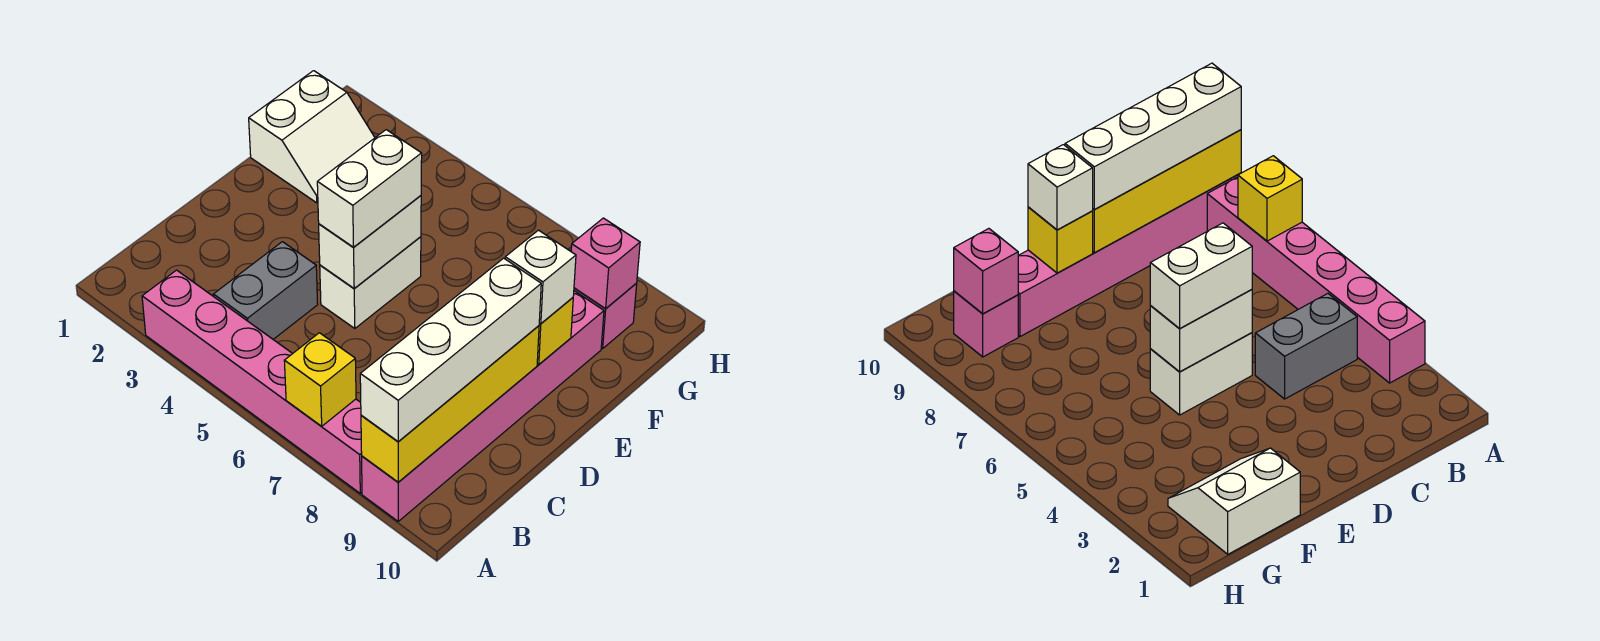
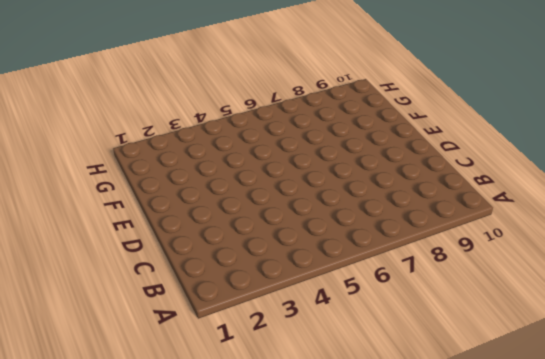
none -> pink 1x6 brick [142,270,362,493]
none -> pink 1x6 brick [362,291,604,521]
none -> grey 1x2 brick [213,242,318,339]

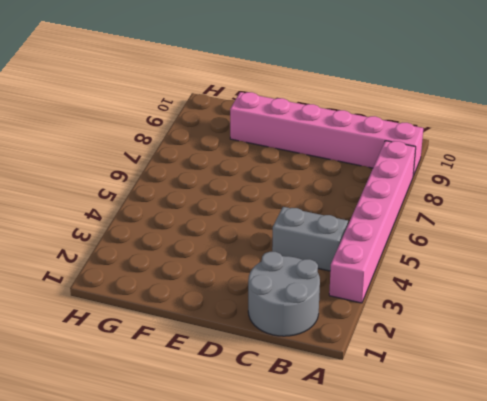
grey 2x2 round brick [248,252,320,336] -> none
none -> white 1x2 brick [320,237,421,329]
none -> white 2x2 slope [249,71,375,203]
none -> pink 1x1 brick [574,283,637,348]

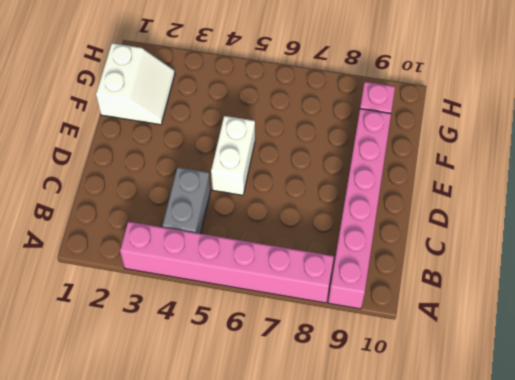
none -> yellow 1x1 brick [284,333,356,426]
none -> yellow 1x4 brick [361,326,539,482]
none -> white 1x2 brick [319,196,421,289]

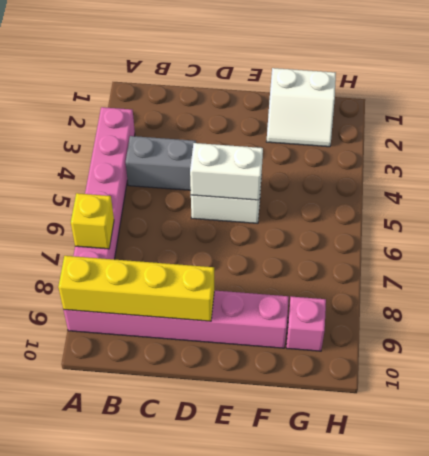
none -> yellow 1x1 brick [537,298,573,364]
none -> pink 1x1 brick [571,218,640,309]
none -> white 1x4 brick [360,258,541,442]

